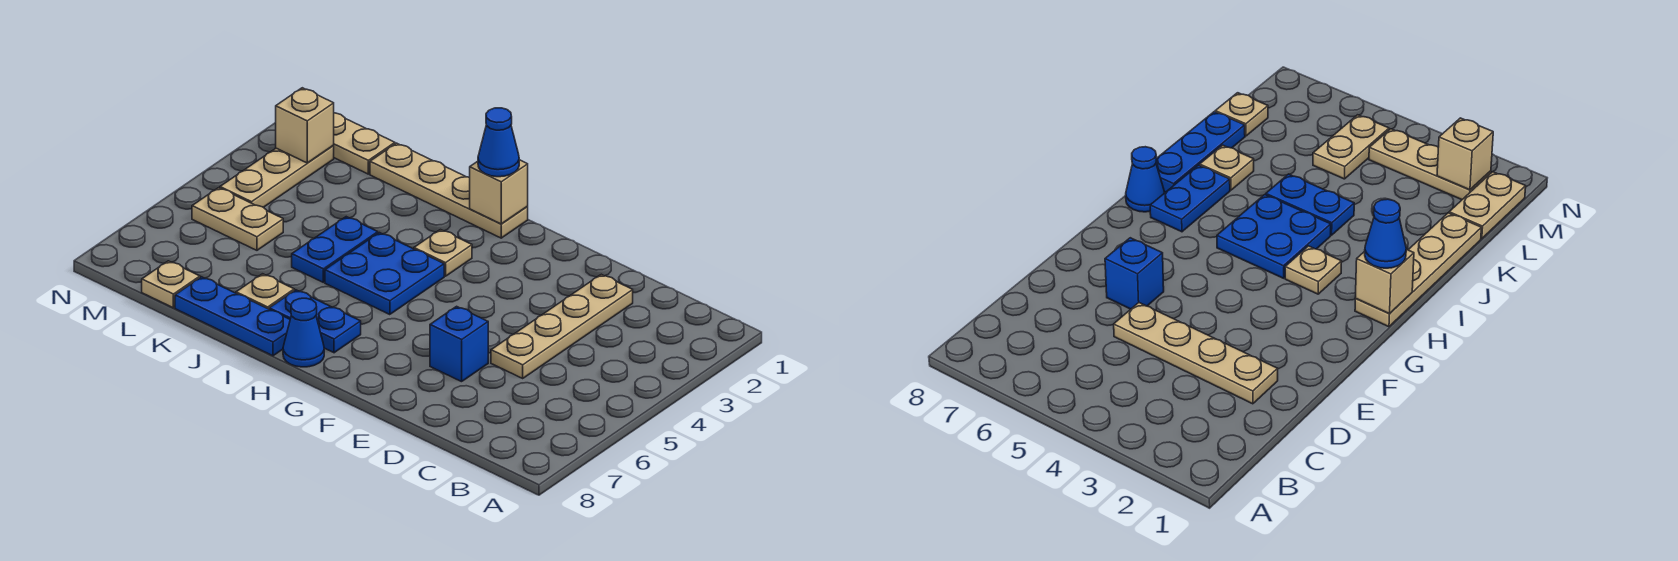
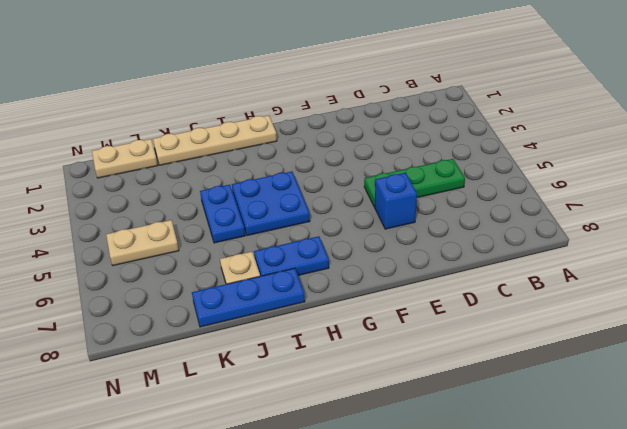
green 1x3 plate [364,159,465,207] -> tan 1x4 plate [491,274,633,378]
none -> tan 1x1 plate [414,230,472,276]
none -> blue 1x1 cone [283,298,324,367]
none -> tan 1x1 plate [142,261,200,308]

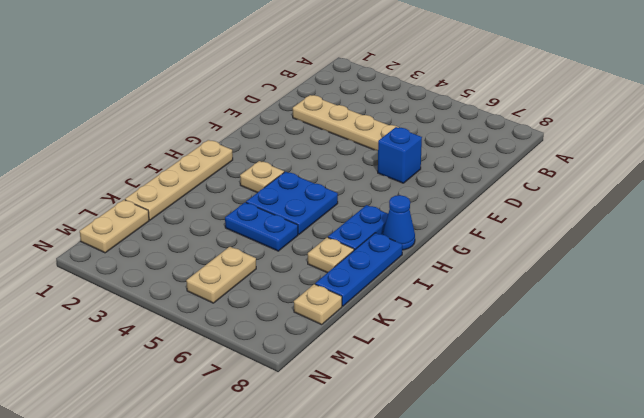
none -> tan 1x3 plate [220,145,334,207]
none -> tan 1x1 brick [470,160,528,224]
none -> tan 1x1 brick [276,88,334,163]

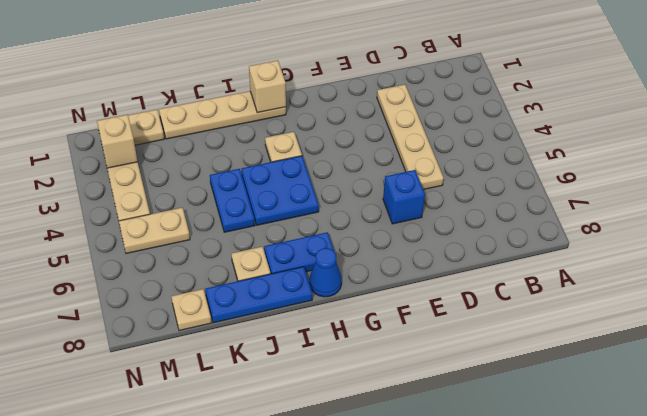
none -> blue 1x1 cone [478,108,519,177]

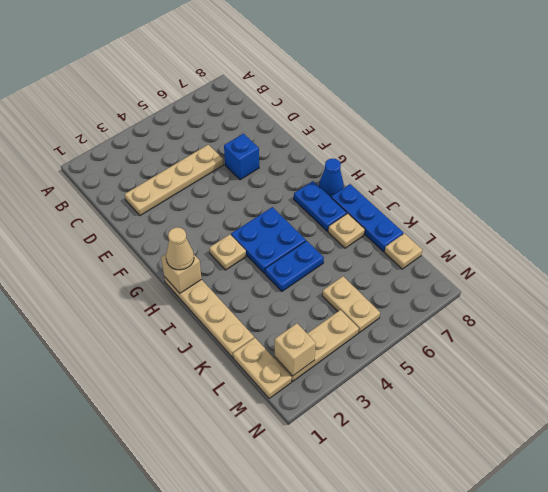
tan 1x1 cone [166,227,194,270] -> blue 1x1 cone [478,108,519,177]

